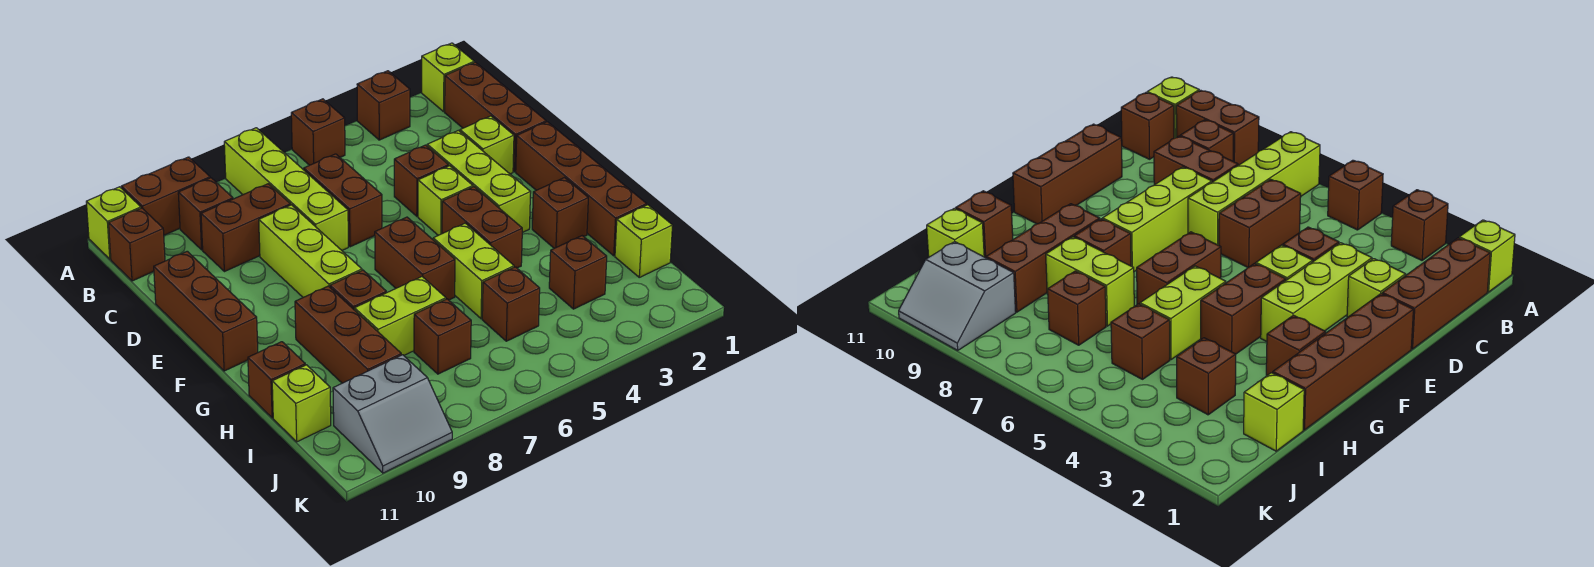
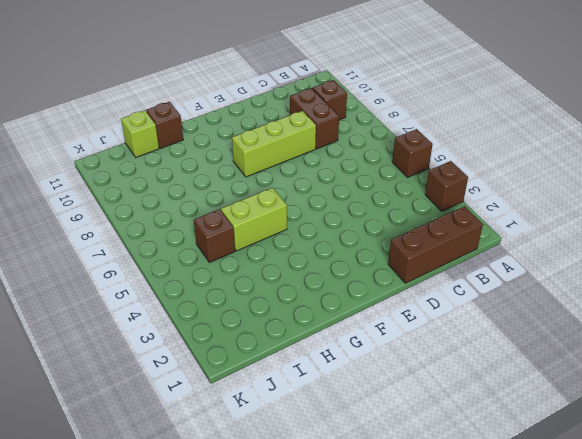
none -> lime 1x1 brick [422,43,474,112]
none -> lime 1x4 brick [224,128,348,250]
none -> brown 1x2 brick [121,157,210,235]
none -> lime 1x1 brick [86,187,141,259]

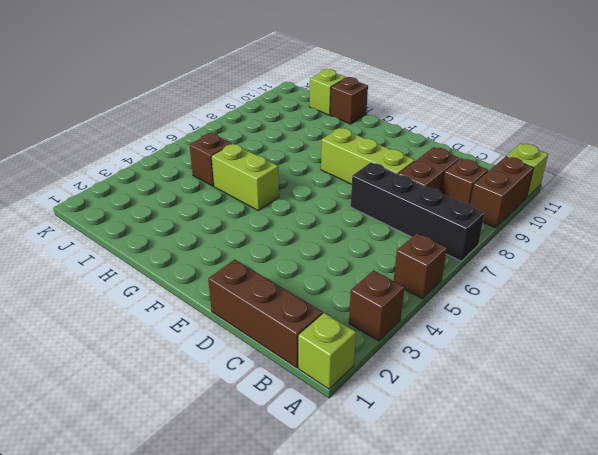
black 1x4 brick [351,162,485,261] -> lime 1x4 brick [224,128,348,250]
none -> brown 1x1 brick [109,208,165,281]
none -> brown 1x2 brick [304,154,382,247]
none -> lime 1x1 brick [460,116,514,174]
none -> lime 1x3 brick [427,130,531,233]

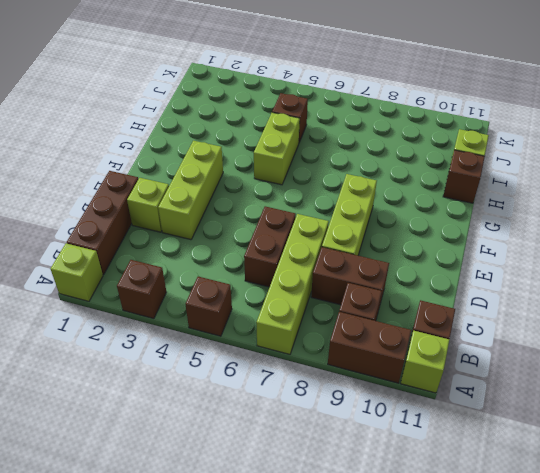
none -> brown 1x1 brick [394,145,449,216]
none -> brown 1x3 brick [154,251,258,371]
none -> brown 1x4 brick [516,122,647,256]
none -> lime 1x1 brick [418,166,473,235]

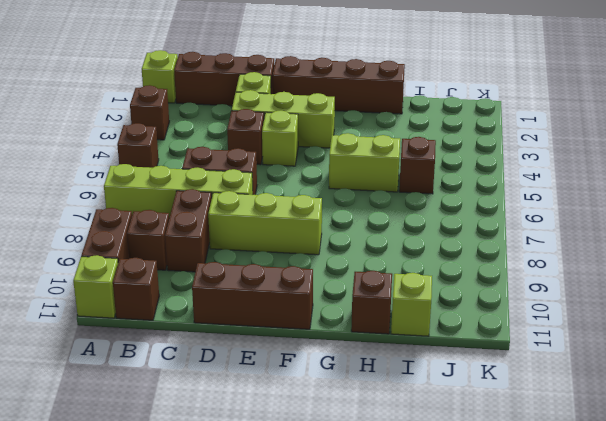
none -> brown 1x2 brick [442,187,522,268]
none -> brown 1x2 brick [375,217,455,300]
none -> brown 1x1 brick [532,178,588,248]
none -> brown 1x1 brick [330,270,386,309]

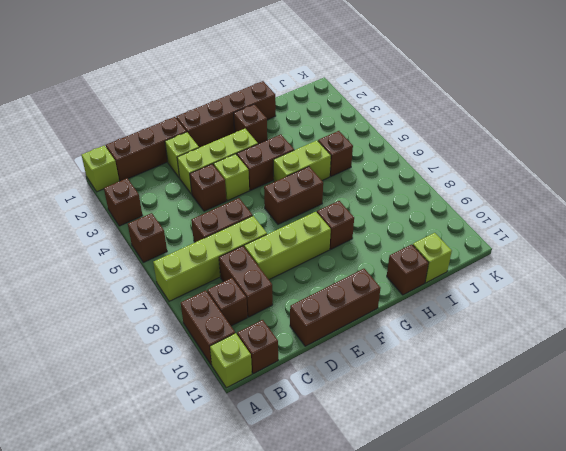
none -> brown 1x3 brick [295,286,401,383]
none -> lime 1x2 brick [354,277,446,355]
none -> lime 1x1 brick [615,205,673,277]
none -> brown 1x1 brick [549,236,607,309]

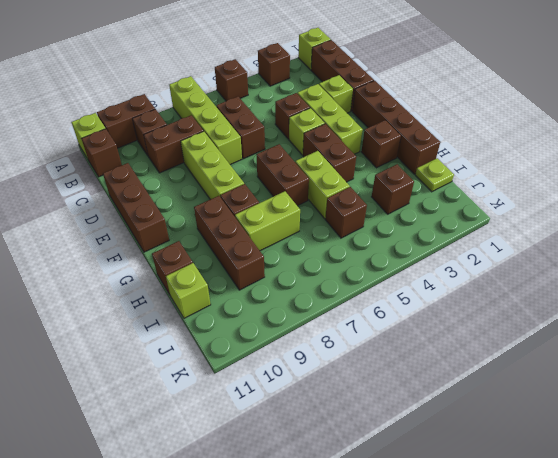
lime 1x1 plate [415,158,454,192] -> lime 1x1 brick [615,205,673,277]
none -> brown 1x1 brick [414,299,471,374]
none -> grey 2x2 slope [333,355,452,473]

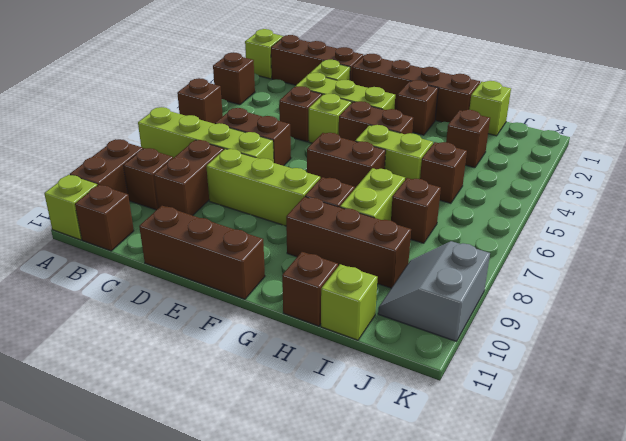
grey 2x2 slope [378,241,490,341] -> grey 2x2 slope turned to [333,355,452,473]

